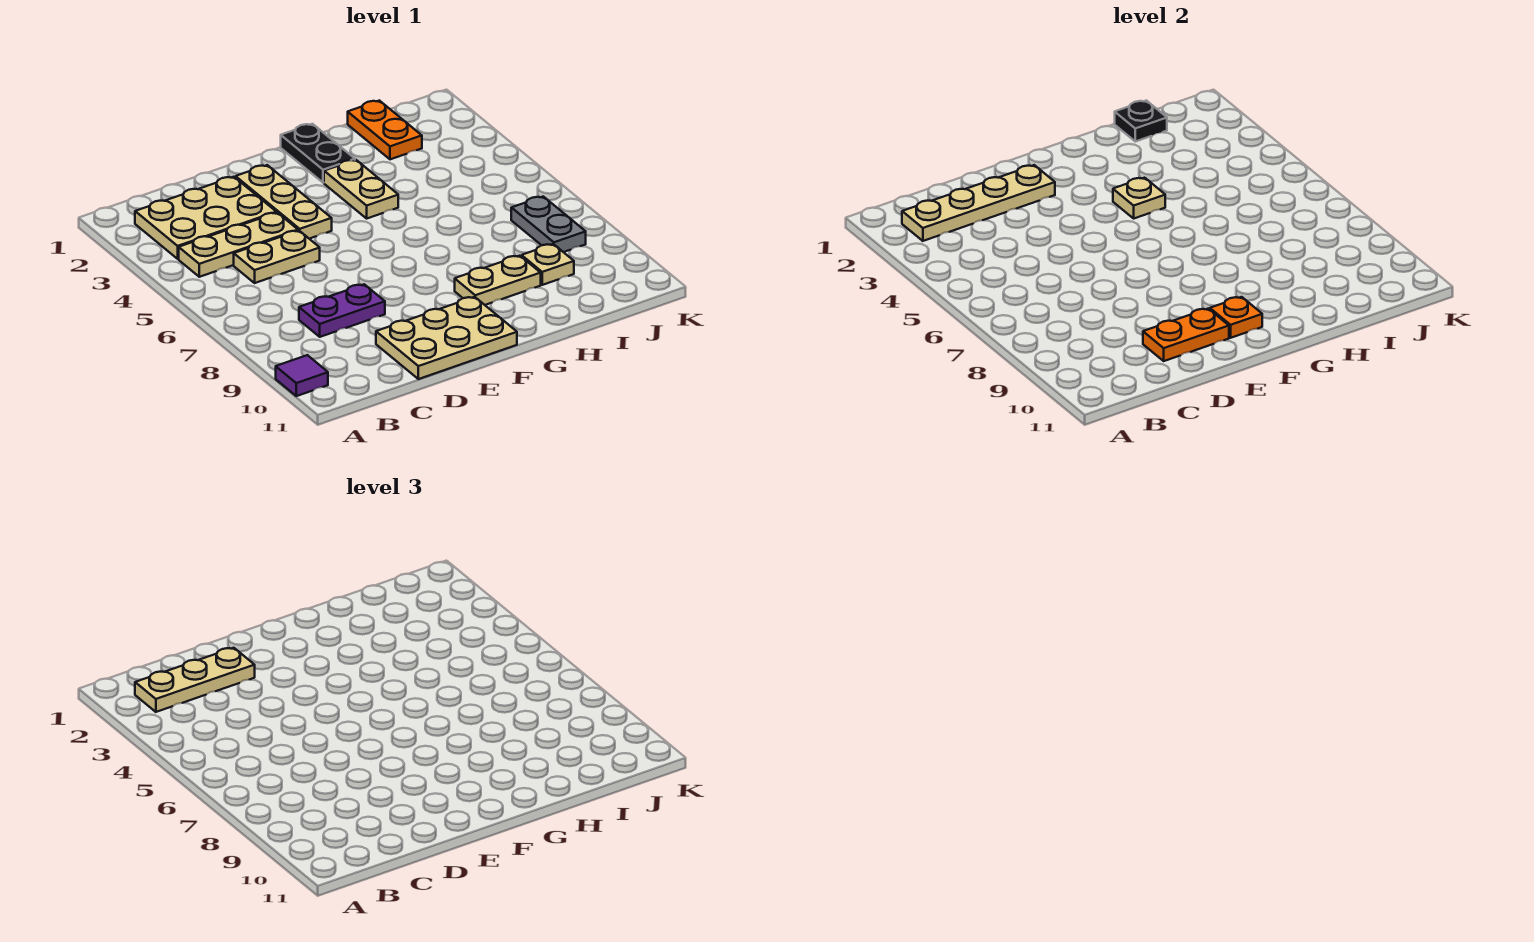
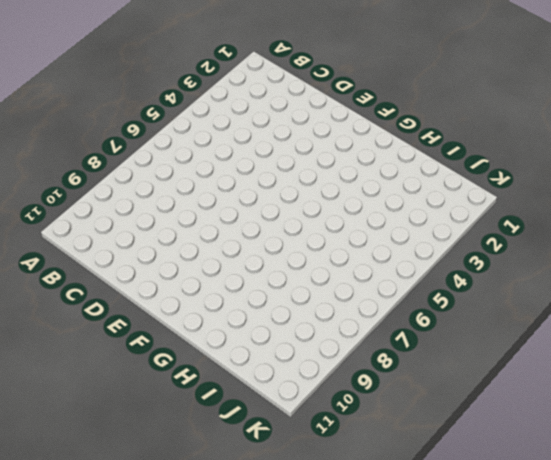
none -> purple 1x1 tile [276,355,328,396]
none -> tan 2x3 plate [135,177,276,259]
none -> tan 1x3 plate [179,213,298,277]

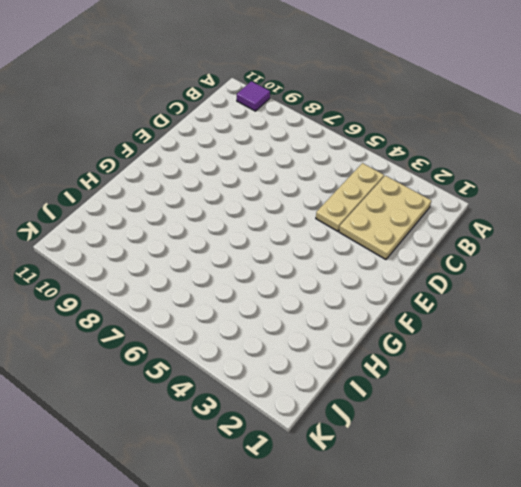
none -> tan 1x2 plate [234,231,320,283]
none -> purple 1x2 plate [299,284,385,337]
none -> tan 2x3 plate [376,297,517,379]

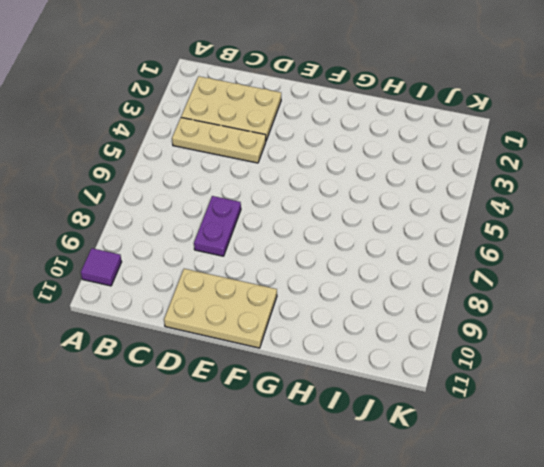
purple 1x2 plate [194,196,241,256] -> purple 1x2 plate turned to [299,284,385,337]
none -> tan 1x2 plate [234,231,320,283]
none -> tan 1x3 plate [236,165,332,239]
none -> black 1x2 plate [281,124,355,183]

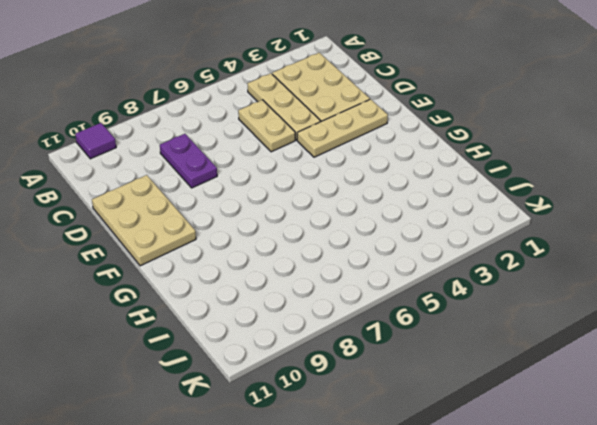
none -> black 1x2 plate [281,124,355,183]
none -> tan 1x2 plate [324,160,398,218]
none -> tan 1x2 plate [455,256,541,305]

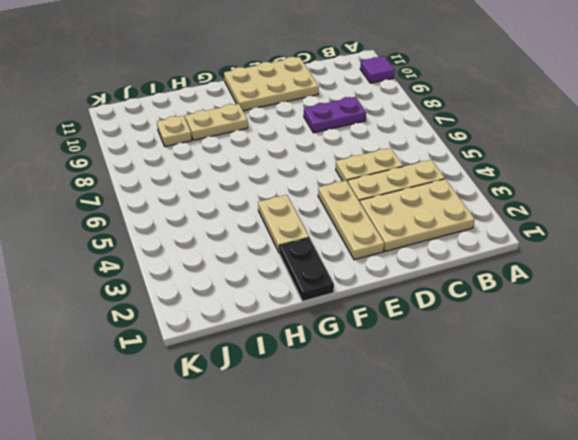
none -> orange 1x2 plate [348,101,422,159]
none -> grey 1x2 plate [511,197,586,252]
none -> tan 1x4 plate [902,165,1055,241]

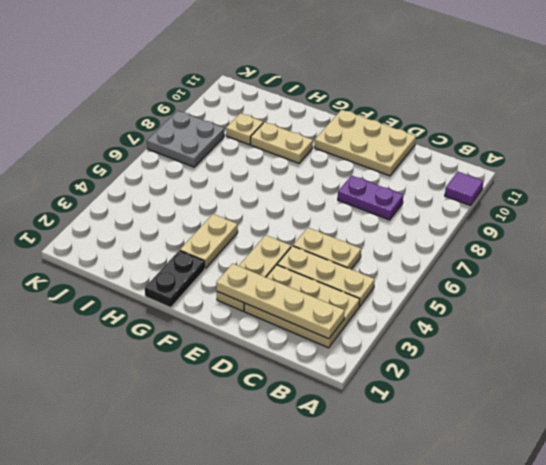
grey 2x2 plate [147,111,224,167] -> grey 1x2 plate [511,197,586,252]
none -> orange 1x2 plate [348,101,422,159]
none -> orange 1x2 plate [1143,309,1229,361]
none -> orange 1x1 plate [1210,297,1262,338]

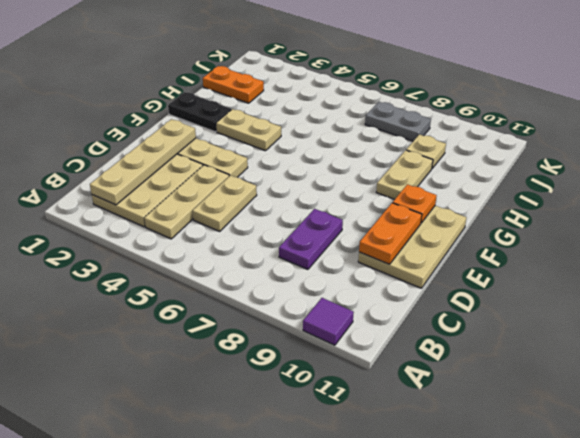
none -> tan 1x1 plate [1113,178,1165,218]
none -> black 1x1 plate [1115,101,1167,141]
none -> tan 1x3 plate [135,648,255,712]

